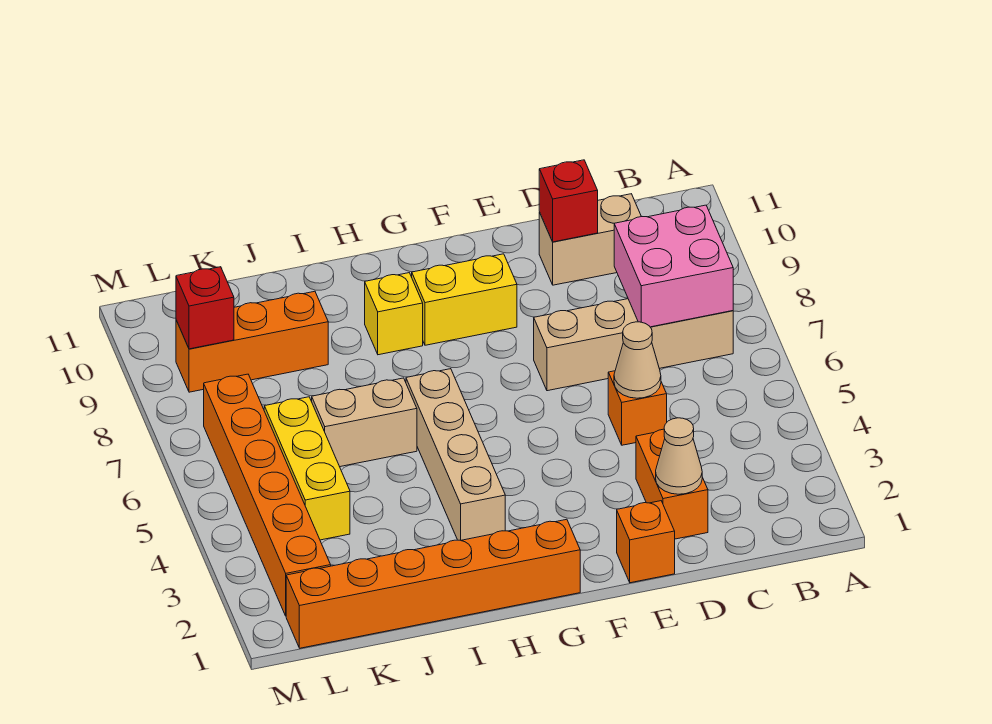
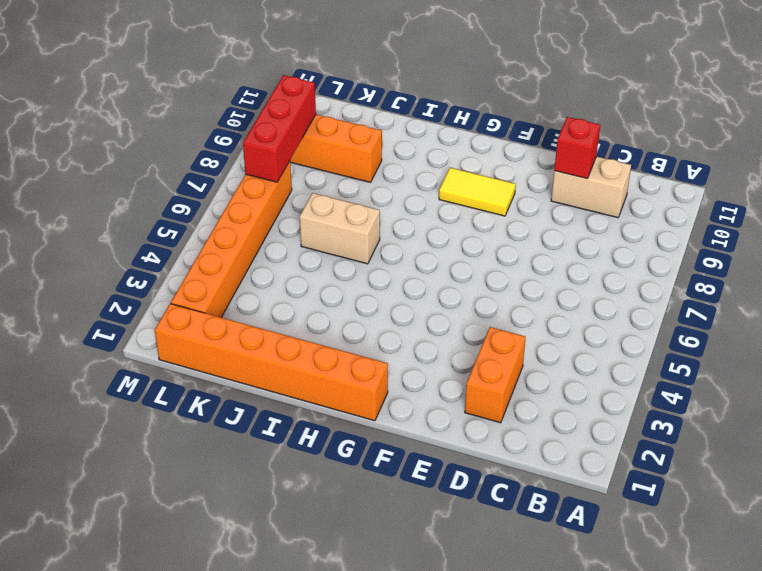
yellow 1x2 tile [439,168,516,216] -> yellow 1x2 brick [412,254,517,345]
red 1x3 brick [243,75,316,182] -> red 1x1 brick [176,267,234,349]
none -> tan 1x4 brick [534,299,733,391]
none -> orange 1x1 brick [608,371,667,445]
none -> orange 1x1 brick [617,501,675,583]

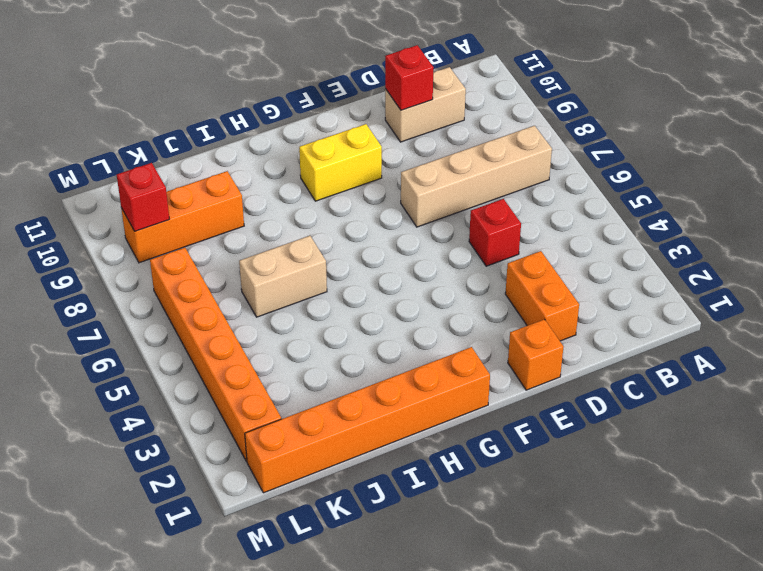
red 1x1 brick [469,199,521,266] -> orange 1x1 brick [608,371,667,445]
none -> tan 1x4 brick [406,369,505,540]
none -> yellow 1x1 brick [365,273,423,355]
none -> yellow 1x3 brick [264,397,350,540]

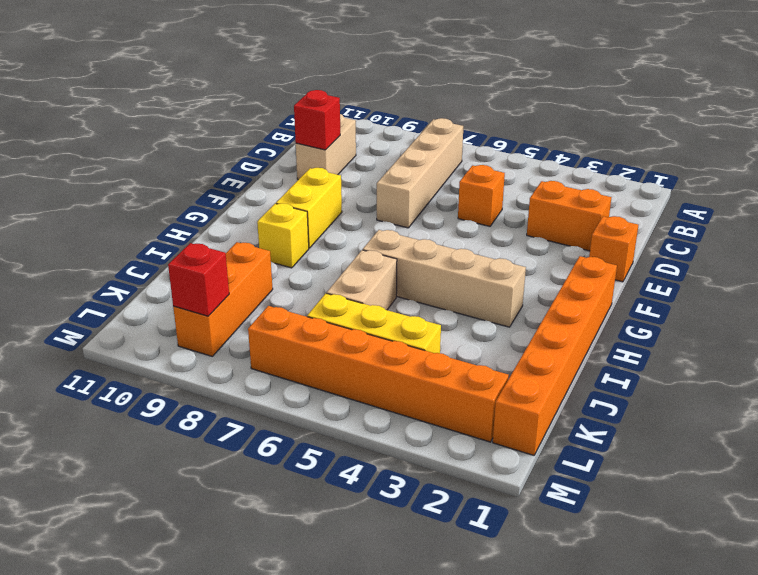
none -> pink 2x2 brick [614,205,733,327]
none -> tan 1x1 cone [656,418,702,494]
none -> tan 1x1 cone [614,322,661,398]

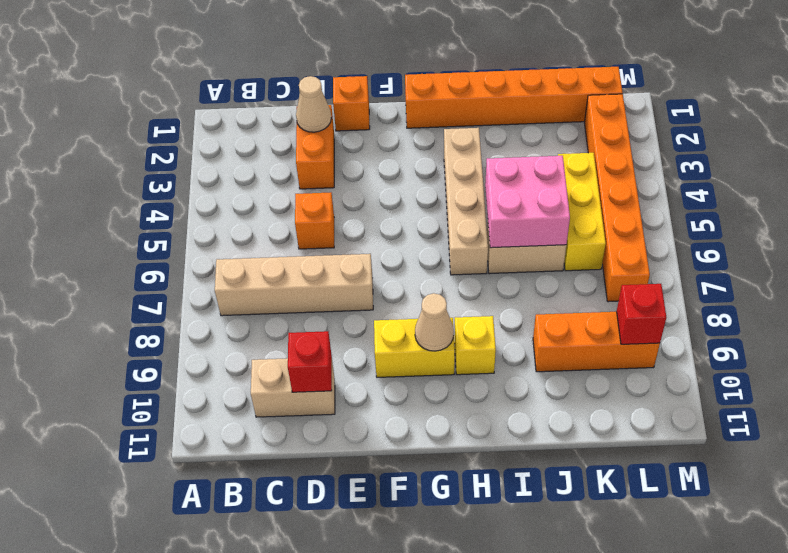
tan 1x1 cone [415,293,454,351] -> tan 1x1 cone moved to [614,322,661,398]
pink 2x2 brick [485,156,570,248] -> pink 2x2 brick moved to [614,205,733,327]

